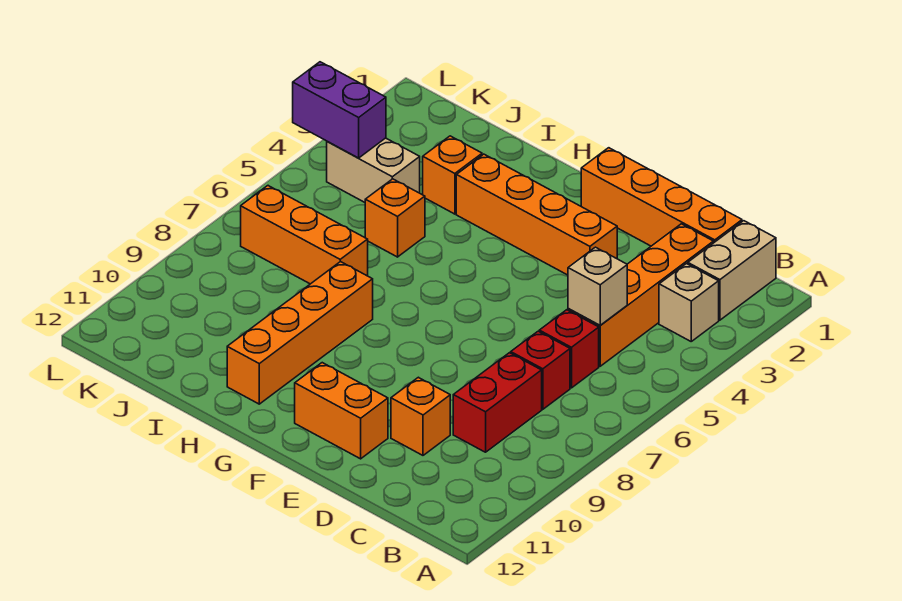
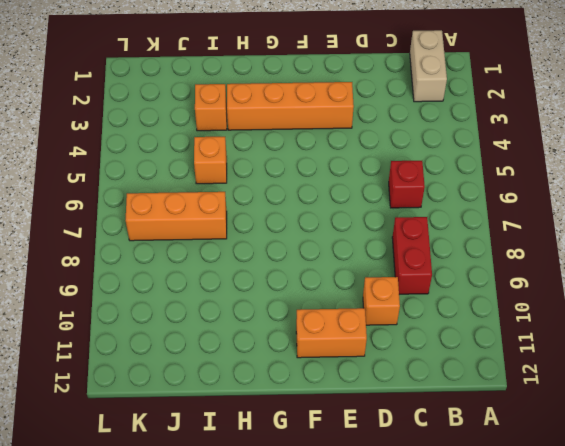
none -> tan 1x1 brick [659,264,719,341]
none -> orange 1x4 brick [581,148,742,246]
none -> orange 1x4 brick [568,224,713,366]

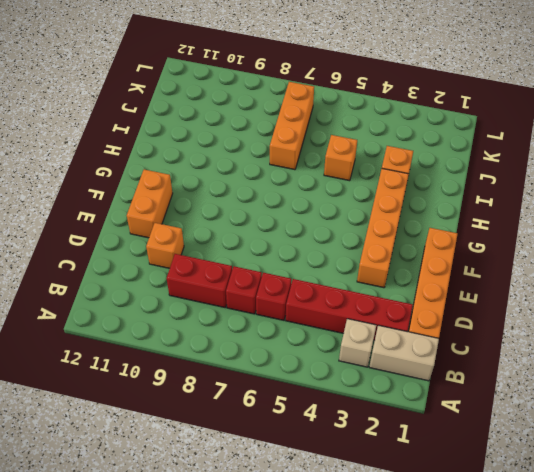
red 1x4 brick [286,279,413,340] -> orange 1x4 brick [568,224,713,366]
none -> orange 1x4 brick [227,261,373,404]
none -> tan 1x2 brick [327,138,420,202]
none -> tan 1x1 brick [568,247,627,325]

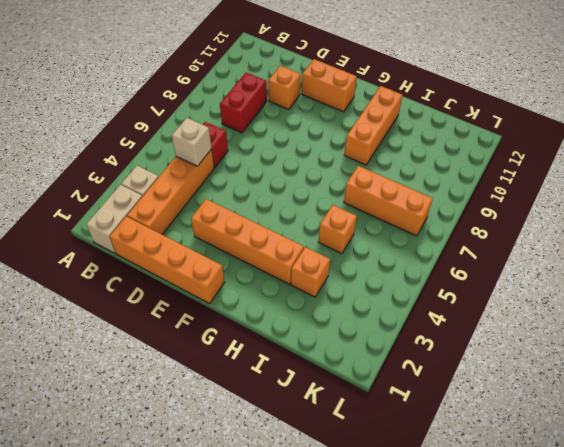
orange 1x3 brick [344,86,402,165] -> orange 1x4 brick [227,261,373,404]
none -> red 1x1 brick [511,331,570,409]
none -> tan 1x2 brick [327,138,420,202]
none -> purple 1x2 brick [293,62,386,158]

